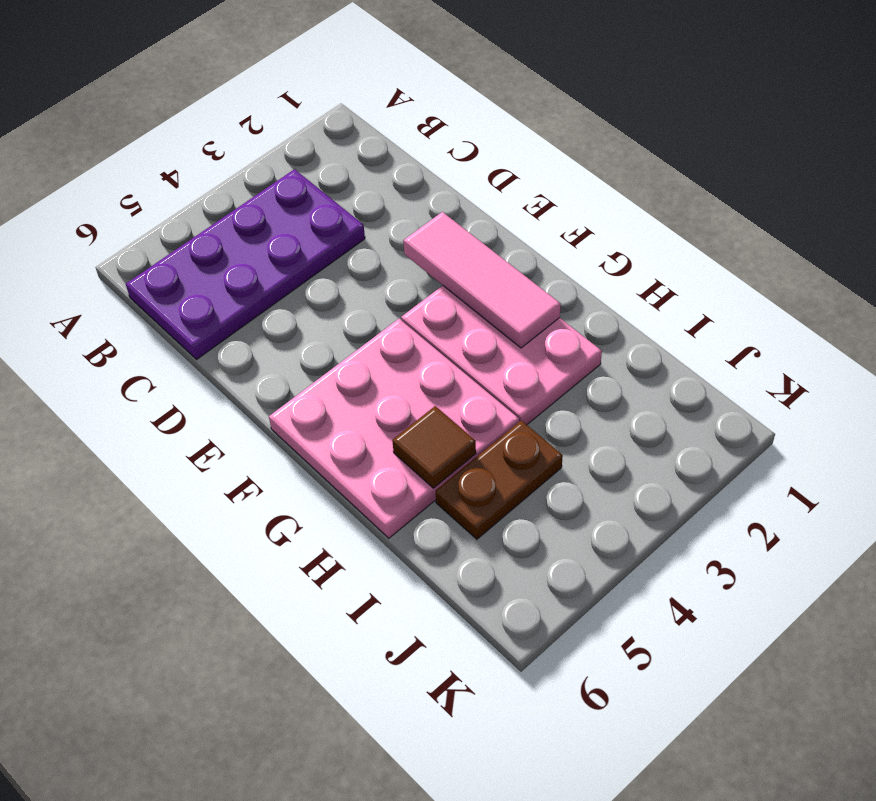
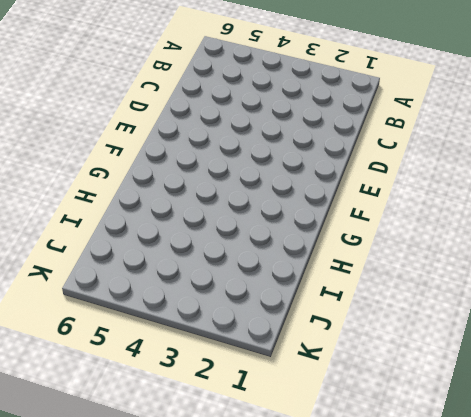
none -> purple 2x4 plate [126,169,365,359]
none -> pink 2x3 plate [401,286,602,425]

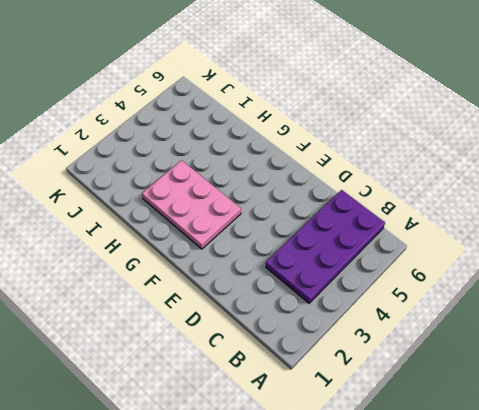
none -> pink 3x3 plate [269,319,519,538]
none -> brown 1x2 plate [436,421,563,539]

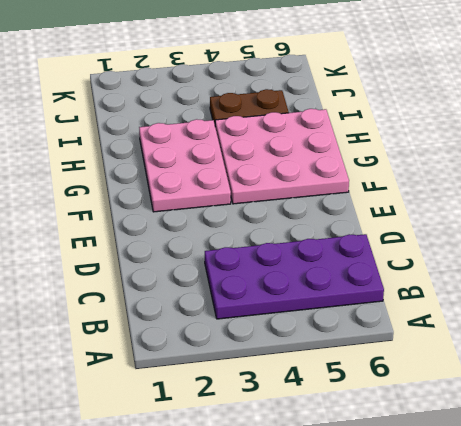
none -> pink 1x3 tile [403,212,561,348]
none -> brown 1x1 tile [392,406,476,488]

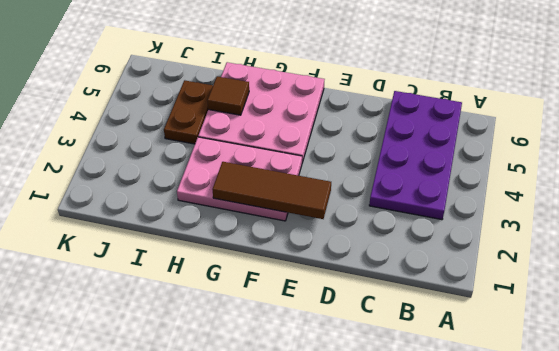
brown 1x3 tile [212,162,331,219] -> pink 1x3 tile [403,212,561,348]

